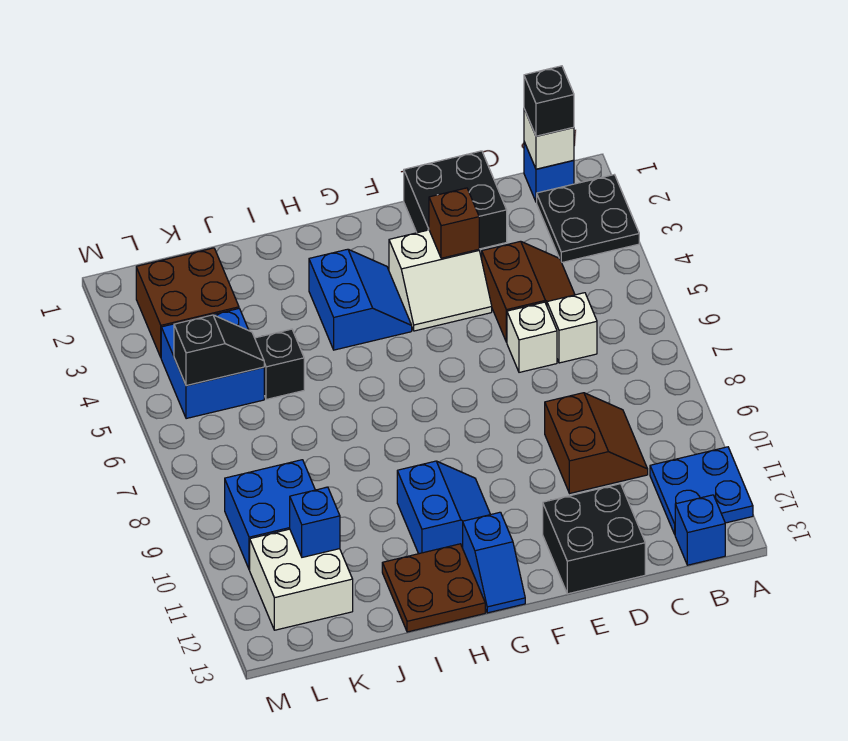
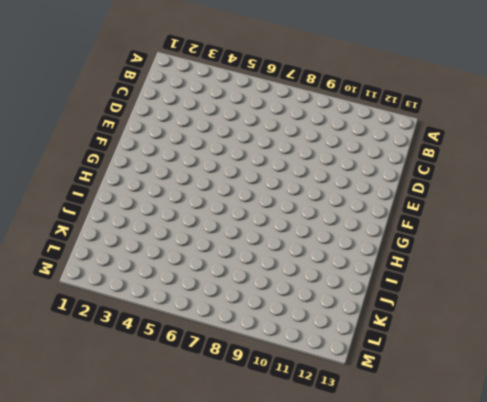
none -> black 2x2 plate [537,175,639,263]
none -> blue 2x2 plate [650,447,753,534]
none -> blue 1x1 brick [524,142,574,202]

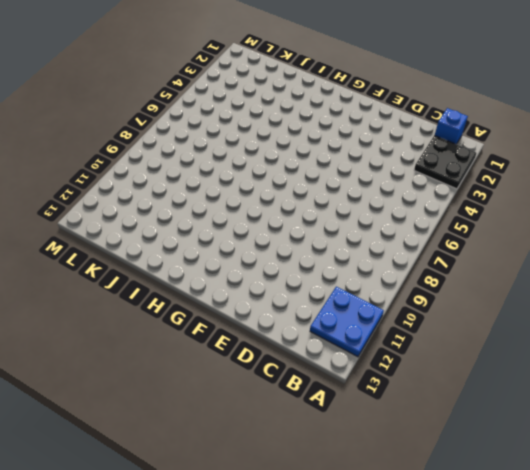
none -> blue 1x1 brick [675,495,725,565]
none -> brown 2x2 slope [482,241,575,342]
none -> white 1x1 brick [547,293,597,363]

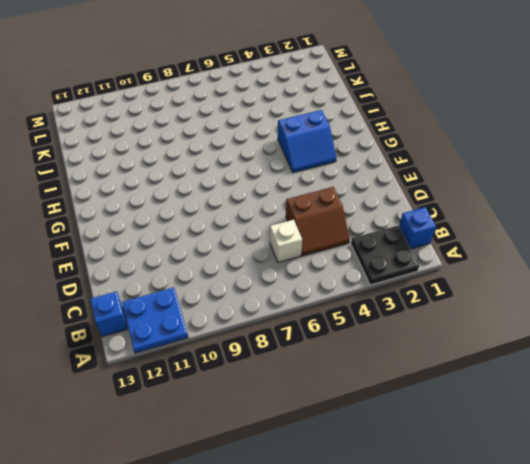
none -> brown 2x2 slope [545,393,648,493]
none -> black 2x2 brick [404,151,507,249]
none -> white 1x1 brick [507,302,557,372]

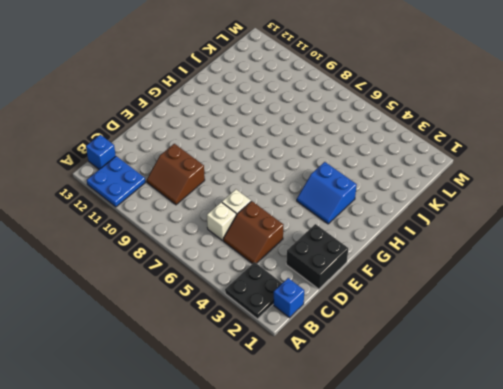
none -> black 2x2 brick [543,484,645,594]
none -> white 2x2 slope [389,230,492,331]
none -> blue 2x2 slope [397,461,491,554]

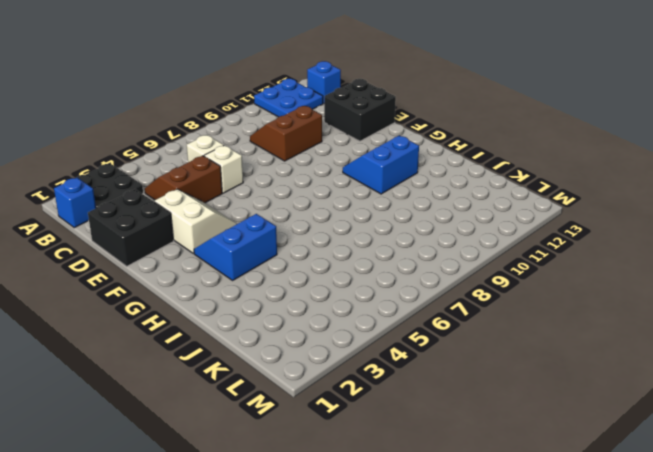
none -> blue 1x2 slope [463,512,525,613]
none -> brown 2x2 plate [382,544,485,632]
none -> black 1x1 brick [255,329,304,399]

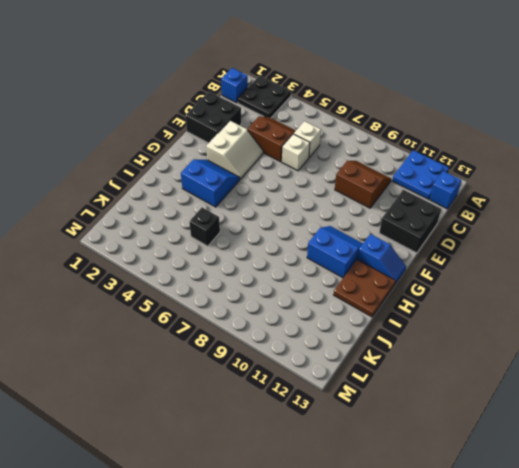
none -> brown 2x2 brick [136,248,239,357]
none -> blue 2x2 brick [161,309,264,419]
none -> blue 2x2 brick [225,460,315,570]

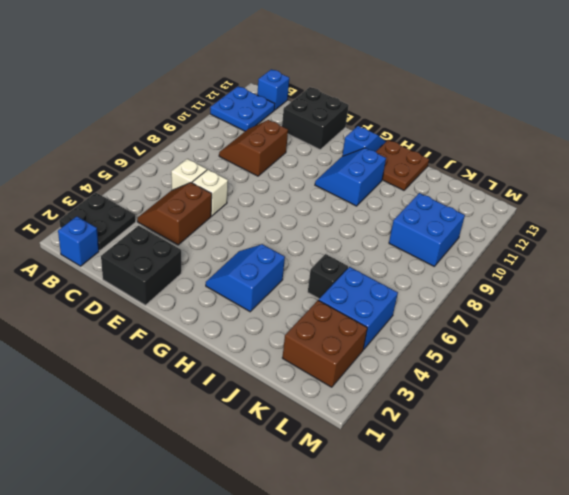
none -> white 2x2 slope [389,230,492,331]
none -> white 2x2 brick [250,529,353,630]
none -> white 1x1 brick [524,109,574,169]

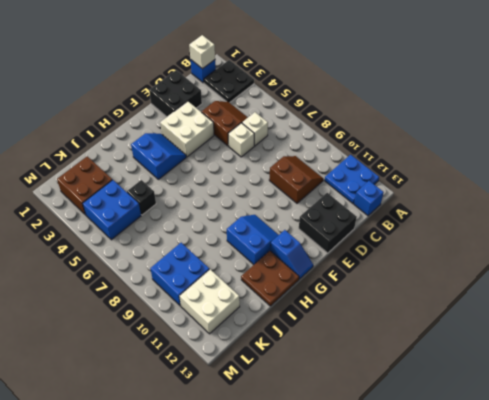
white 2x2 brick [160,101,214,157] -> white 2x2 slope [389,230,492,331]
none -> brown 1x1 brick [429,188,479,258]
none -> black 1x2 slope [174,315,264,386]
none -> blue 1x1 brick [290,487,340,557]

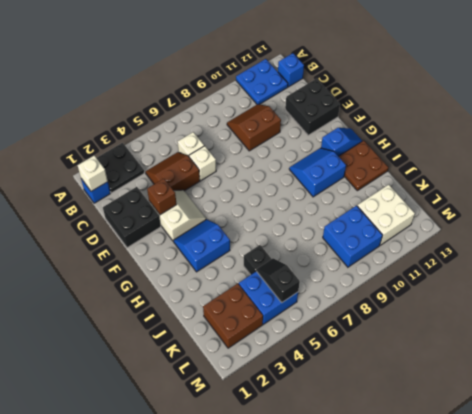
none -> blue 1x1 brick [290,487,340,557]
none -> black 1x1 brick [524,66,574,136]

